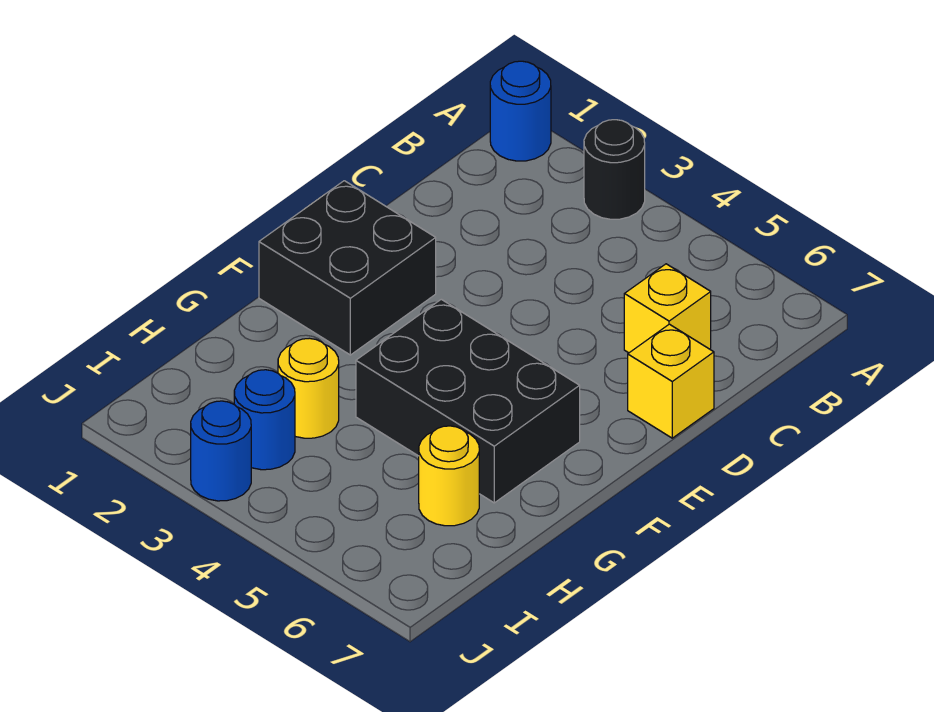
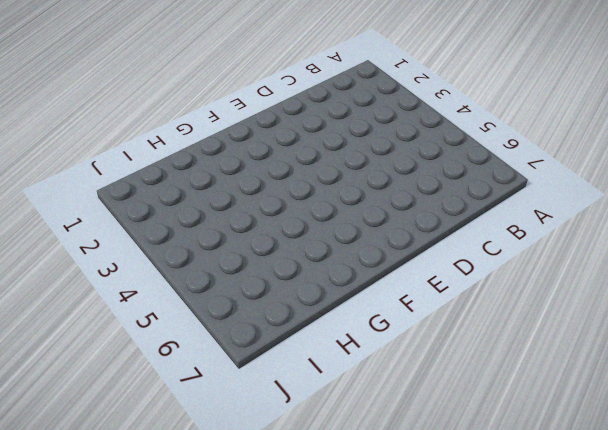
none -> blue 1x1 round brick [490,61,551,161]
none -> black 1x1 round brick [584,120,645,219]

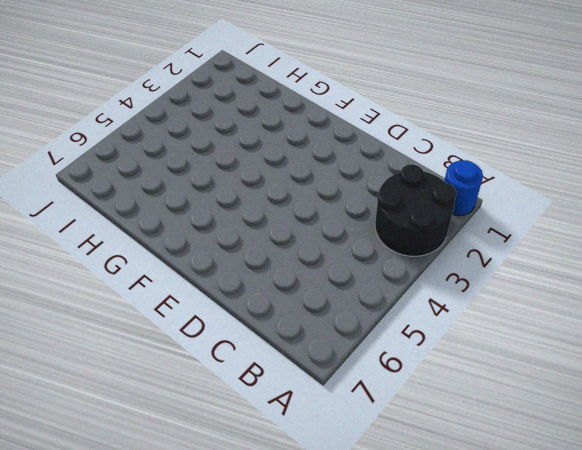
black 2x2 round brick [375,164,456,256] -> black 1x1 round brick [584,120,645,219]
none -> yellow 1x1 brick [624,264,711,353]
none -> yellow 1x1 brick [628,324,714,438]

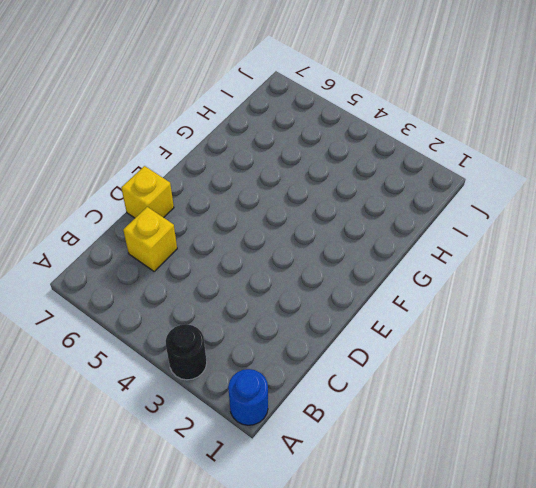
none -> black 2x2 brick [259,181,436,355]
none -> black 2x3 brick [356,299,580,503]

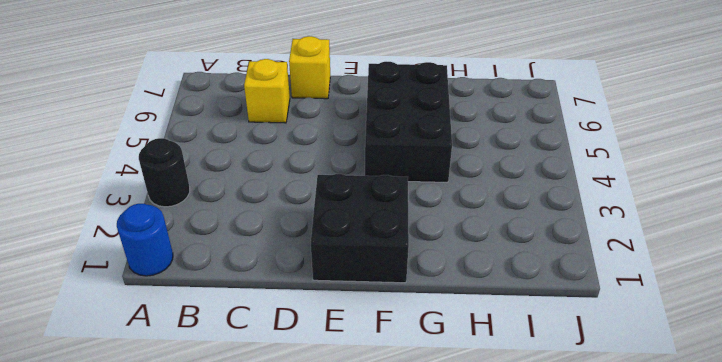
none -> yellow 1x1 round brick [278,338,339,438]
none -> yellow 1x1 round brick [419,426,479,526]

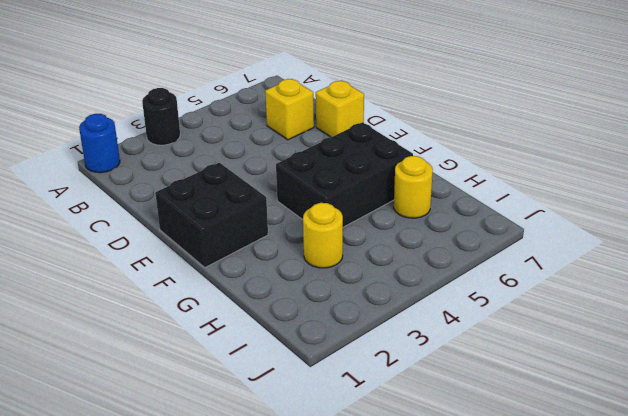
none -> blue 1x1 round brick [234,370,295,470]
none -> blue 1x1 round brick [191,401,251,501]

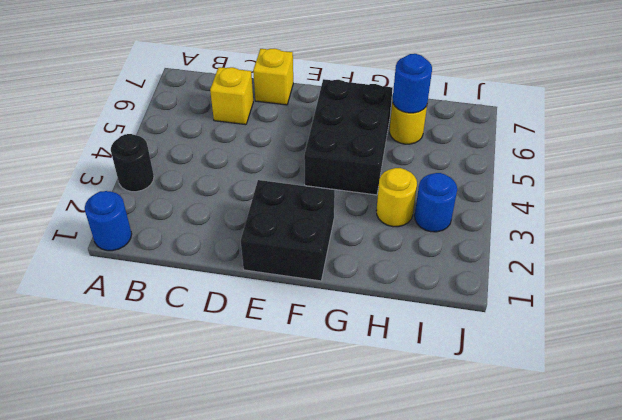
blue 1x1 round brick [393,54,432,113] -> blue 1x1 round brick moved to [191,401,251,501]

